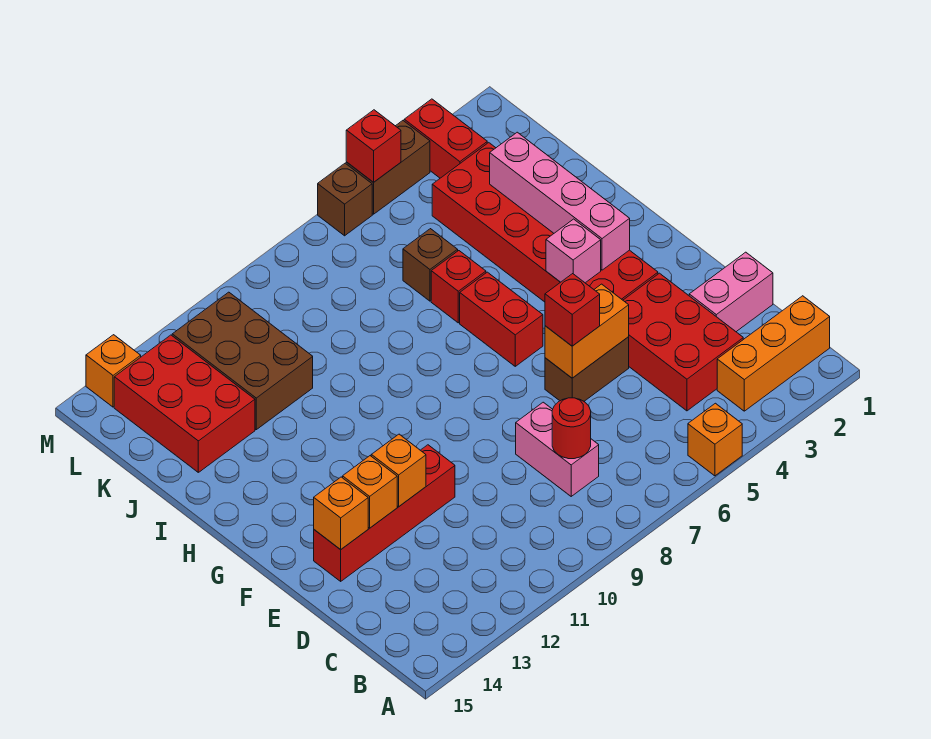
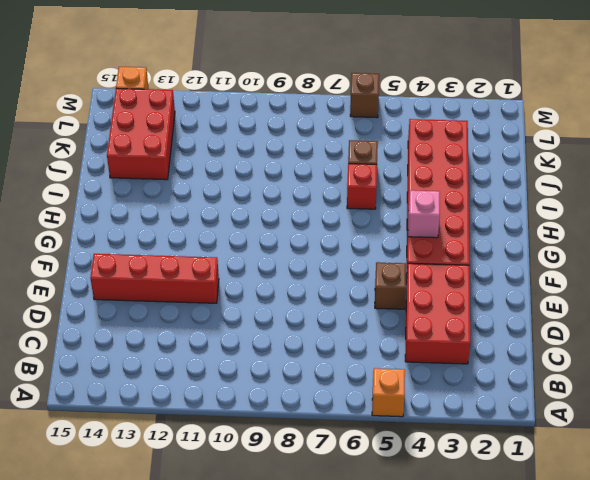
brown 1x1 brick [375,262,406,309] -> brown 1x2 brick [545,337,629,401]
none -> orange 1x3 brick [717,296,830,411]
none -> pink 1x2 brick [516,402,599,496]
none -> pink 1x2 brick [689,252,773,332]

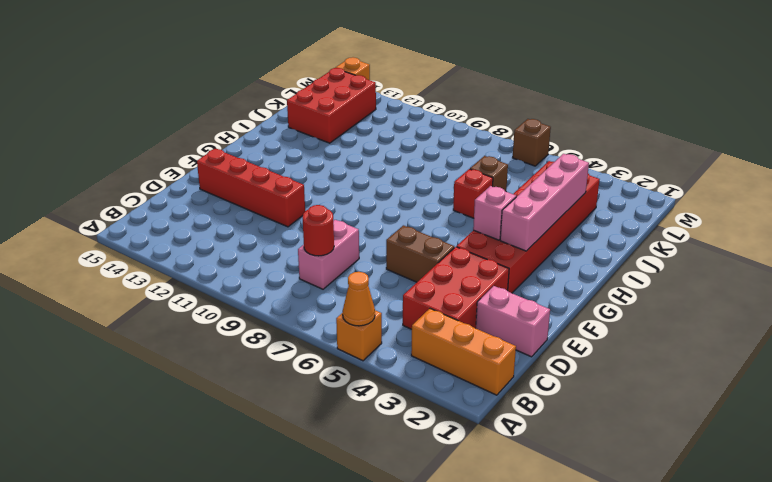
orange 1x1 cone [343,272,375,326] -> none
none -> red 1x2 brick [460,272,543,366]
none -> brown 2x3 brick [172,292,313,430]
none -> red 1x2 brick [404,99,487,178]

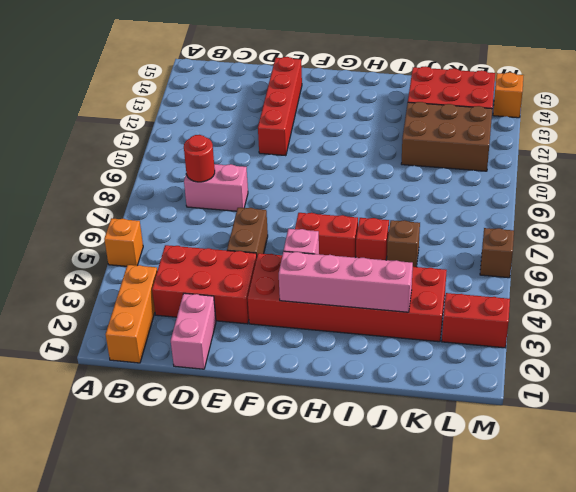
none -> brown 1x2 brick [346,121,430,214]
none -> orange 1x2 brick [545,284,629,378]
none -> orange 1x1 brick [371,434,426,507]

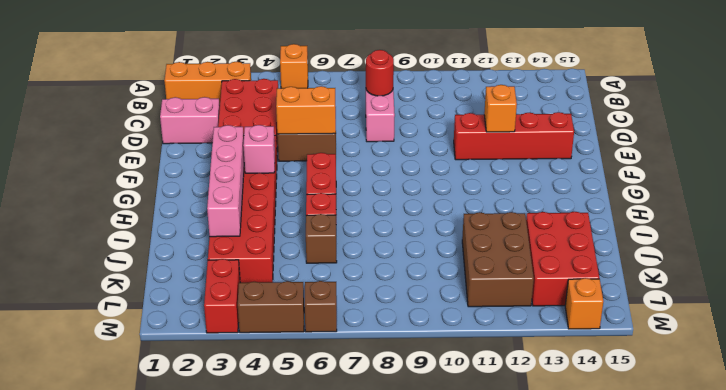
none -> orange 1x1 brick [343,456,397,528]
none -> orange 1x1 brick [314,477,368,550]
none -> red 1x1 brick [346,110,401,182]

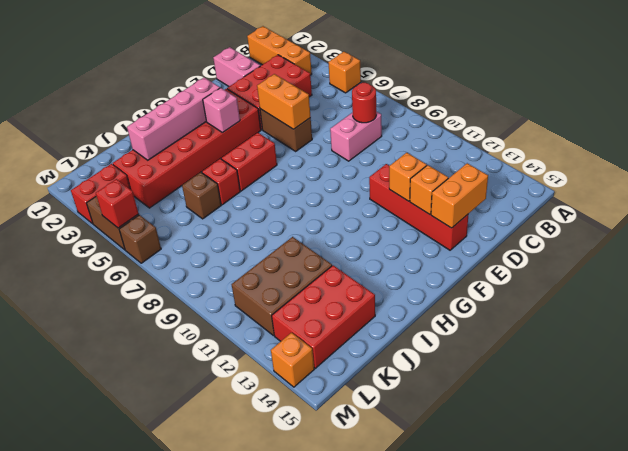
orange 1x2 brick [431,163,488,228] -> orange 1x1 brick [314,477,368,550]
none -> red 1x1 brick [545,274,600,346]

